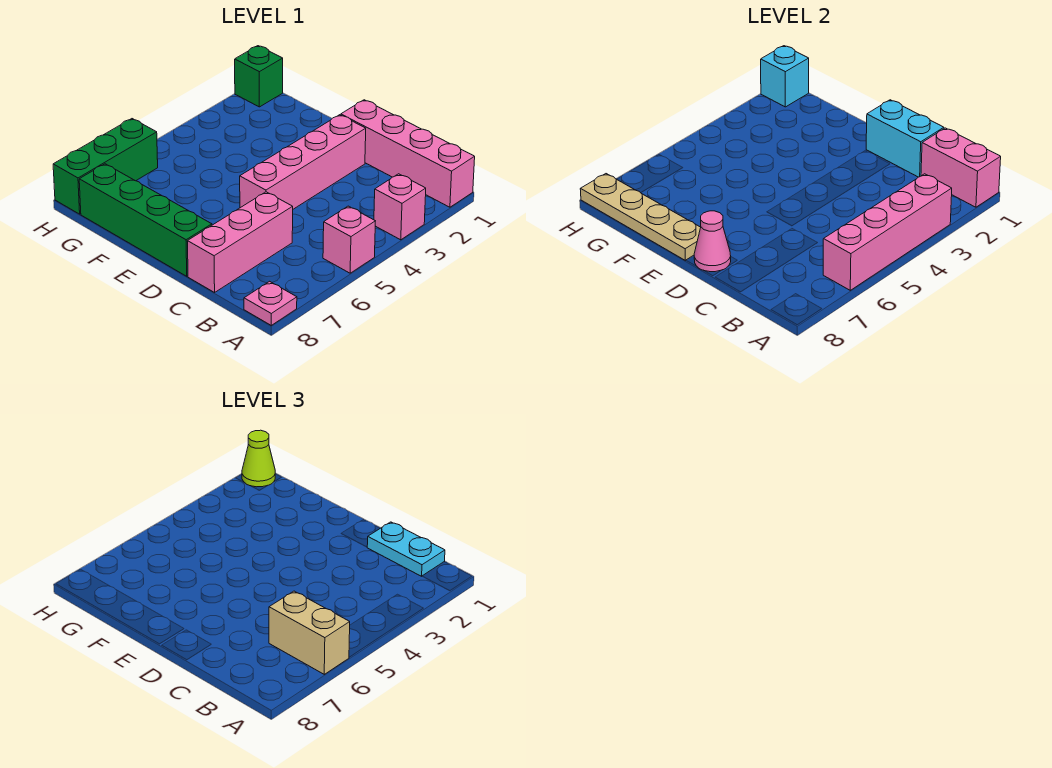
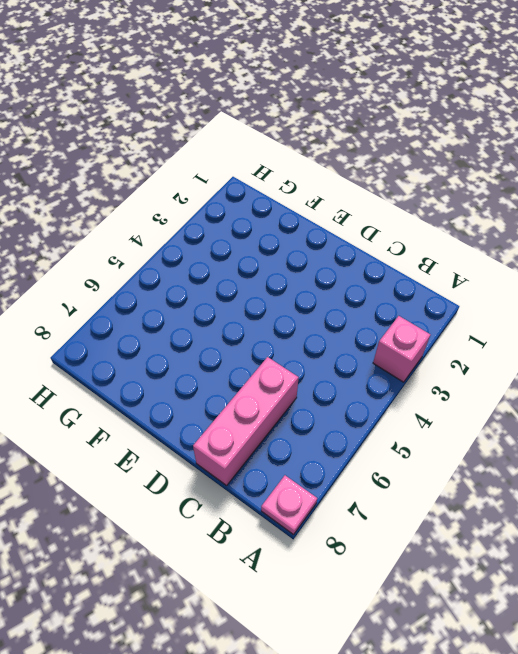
none -> pink 1x4 brick [341,100,475,207]
none -> pink 1x1 brick [323,206,375,273]
none -> pink 1x4 brick [240,115,366,209]

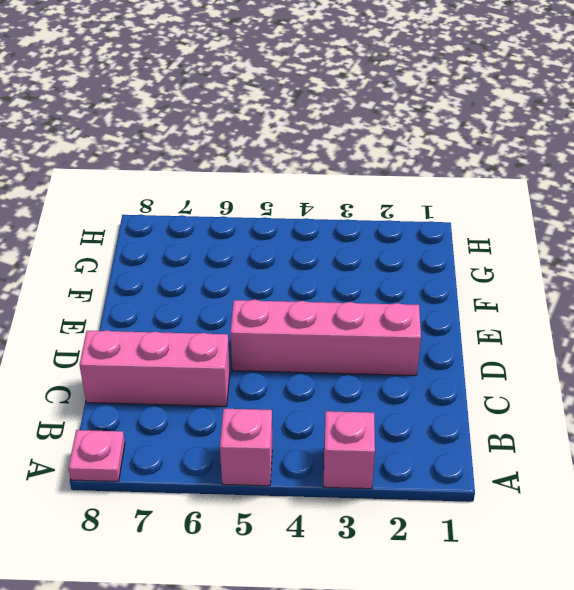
none -> pink 1x4 brick [341,100,475,207]
none -> green 1x4 brick [79,164,212,276]
none -> green 1x1 brick [235,46,283,107]

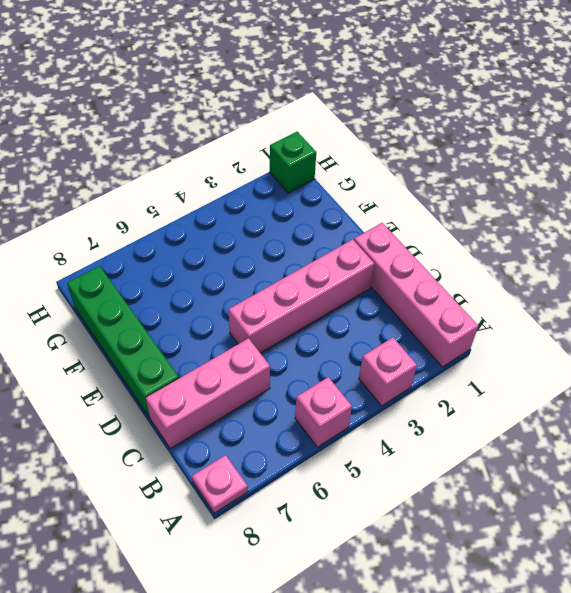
none -> green 1x3 brick [53,119,158,214]
none -> pink 1x2 brick [921,128,1001,207]
none -> pink 1x4 brick [823,174,952,290]

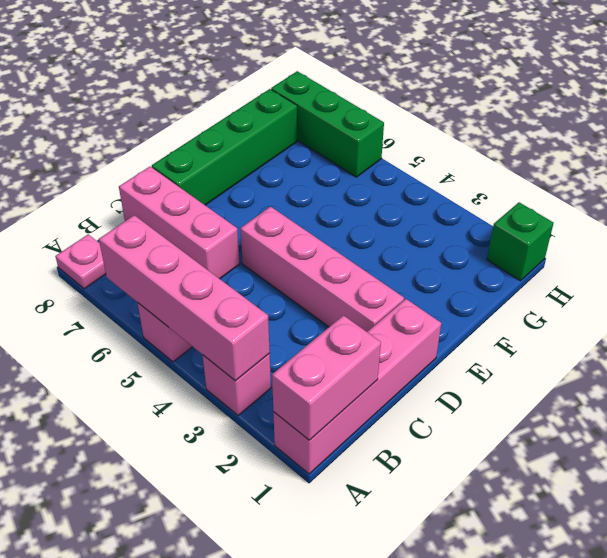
none -> cyan 1x2 brick [866,100,944,177]
none -> pink 1x1 cone [694,211,731,272]
none -> tan 1x4 plate [580,174,701,260]

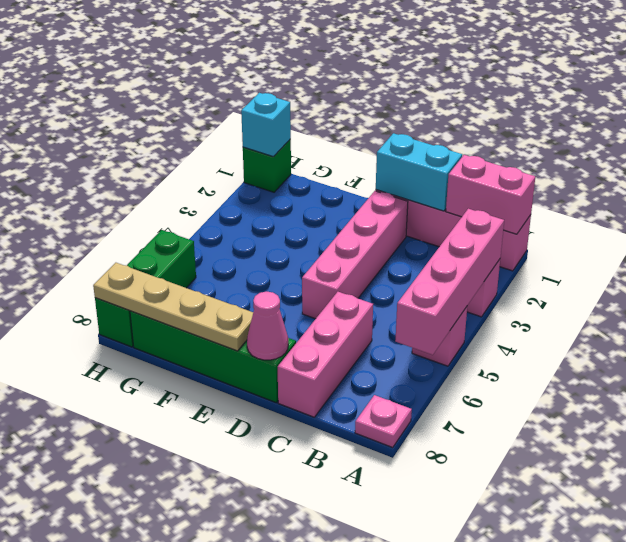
none -> tan 1x2 brick [269,591,350,674]
none -> cyan 1x2 plate [367,522,445,576]
none -> lime 1x1 cone [242,430,275,487]

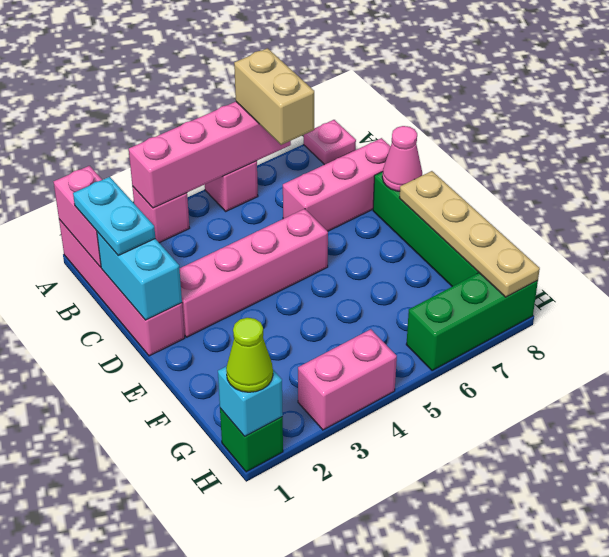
pink 1x2 brick [298,329,397,430] -> none

